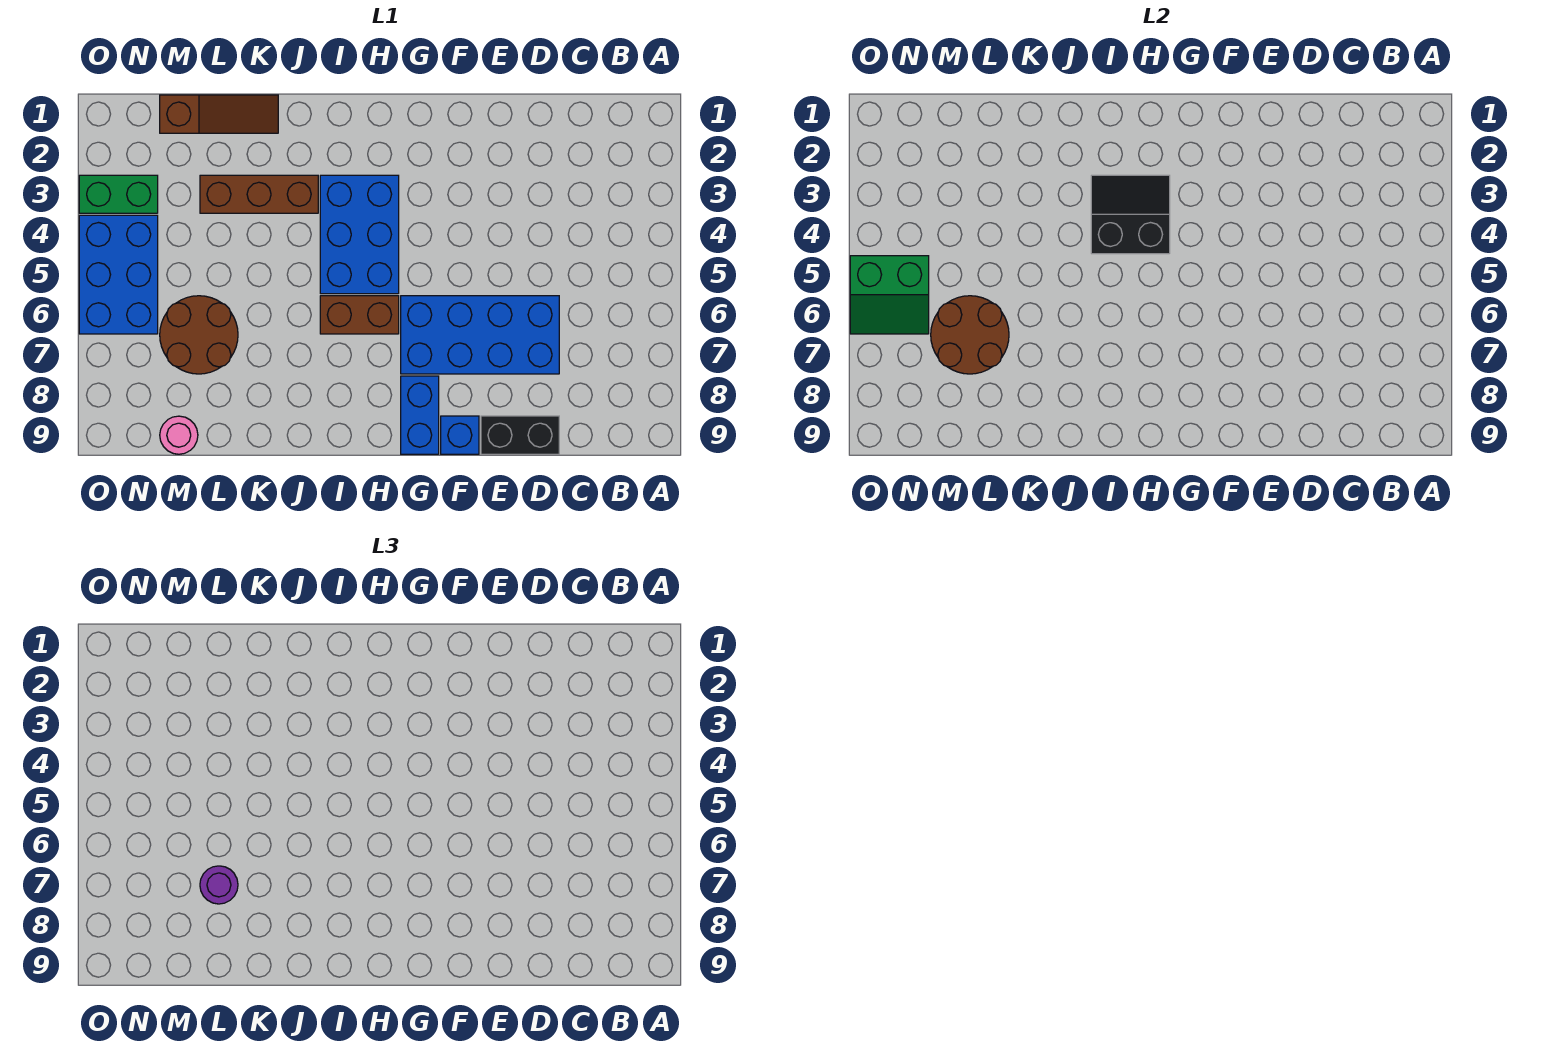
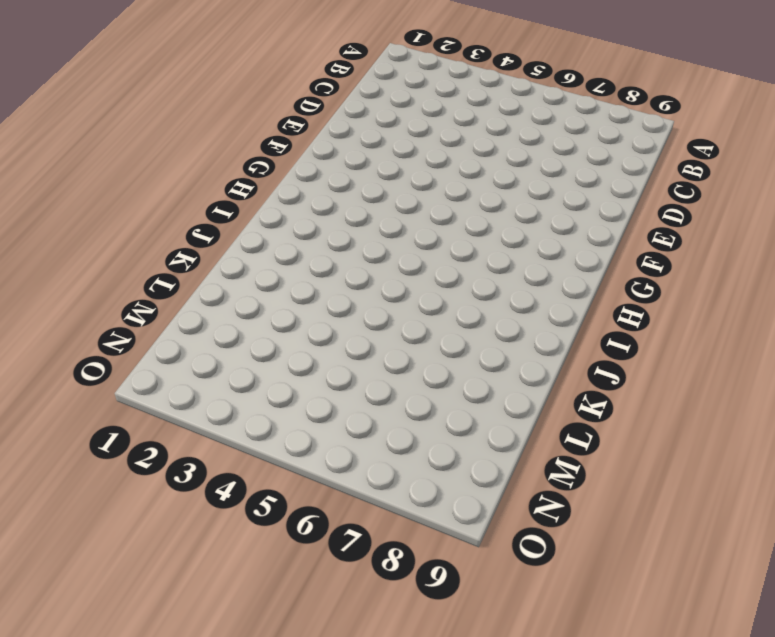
none -> blue 2x4 brick [401,296,559,374]
none -> black 1x2 brick [481,416,559,454]
none -> blue 1x1 brick [441,416,479,454]

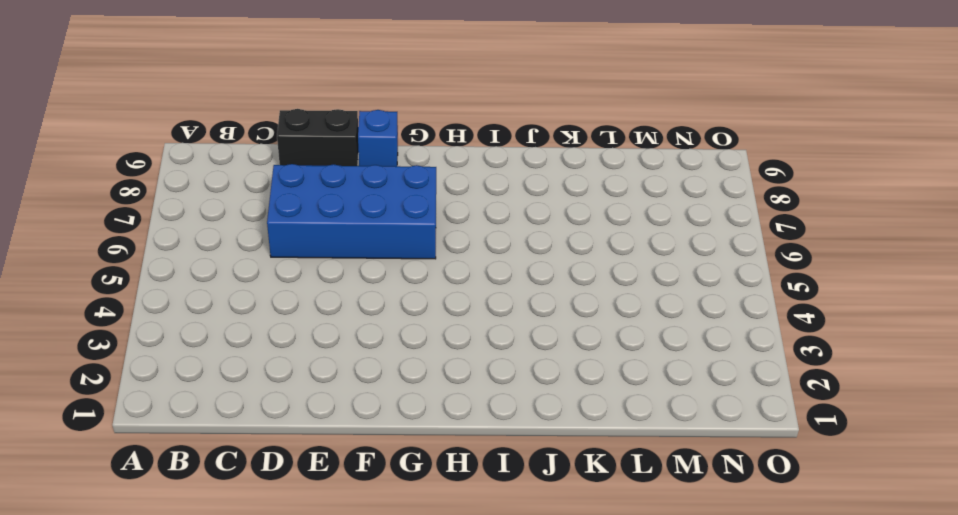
none -> blue 1x2 brick [401,376,439,454]
none -> blue 2x3 brick [320,175,399,294]
none -> brown 1x2 brick [320,296,399,334]

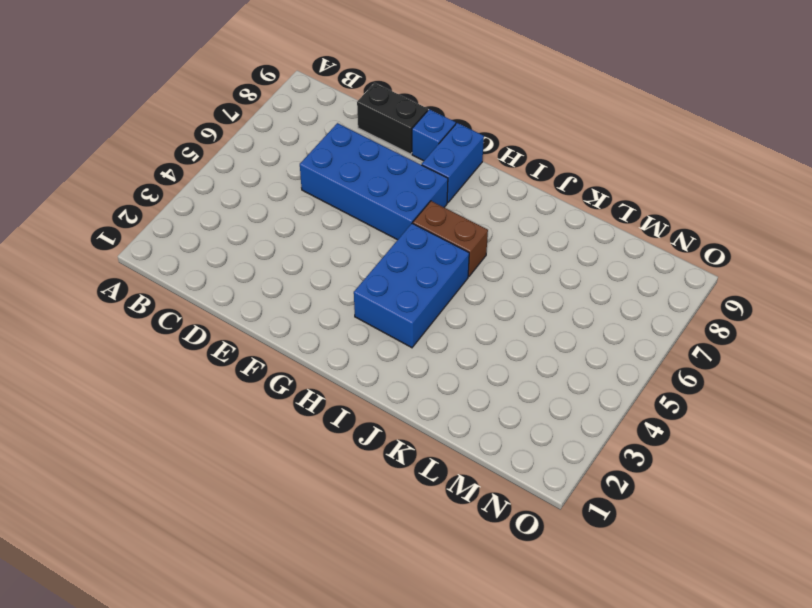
none -> brown 1x3 brick [200,175,318,213]
none -> brown 1x3 slope [160,95,278,133]
none -> brown 2x2 round brick [160,296,238,374]

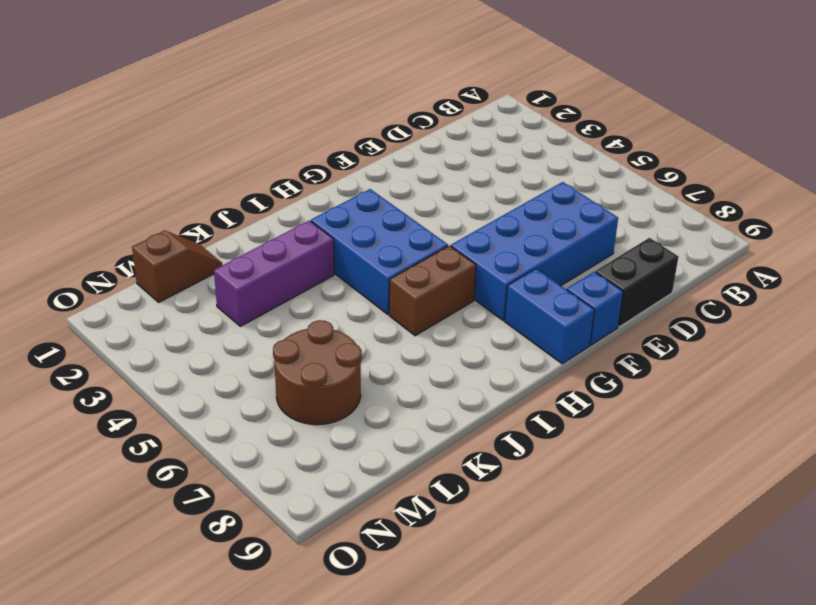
purple 1x3 brick [214,220,334,326] -> brown 1x3 brick [200,175,318,213]
brown 1x2 slope [132,231,222,302] -> brown 1x3 slope [160,95,278,133]
none -> pink 1x1 round brick [160,416,198,454]
none -> green 1x2 brick [79,175,158,213]
none -> blue 2x3 brick [79,215,158,334]

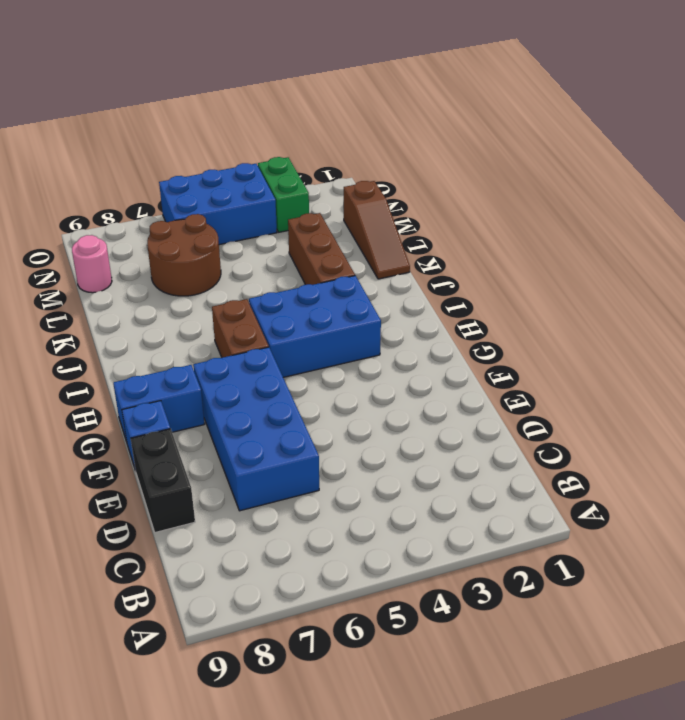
none -> black 2x2 slope [1091,175,1170,254]
none -> brown 2x2 round brick [931,296,1009,374]
none -> green 2x2 slope [850,256,929,334]

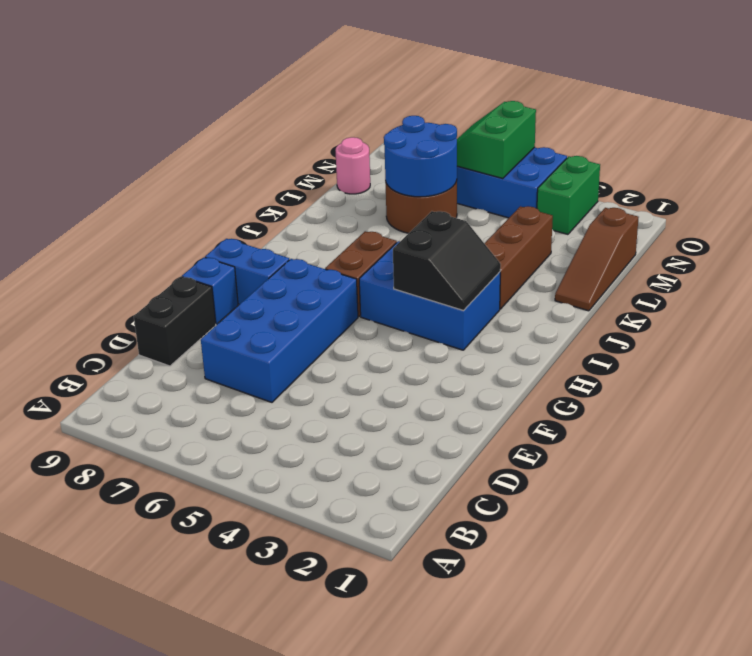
blue 2x2 round brick [384,116,457,197] -> brown 2x2 round brick [931,296,1009,374]
none -> purple 1x1 round brick [200,866,238,904]

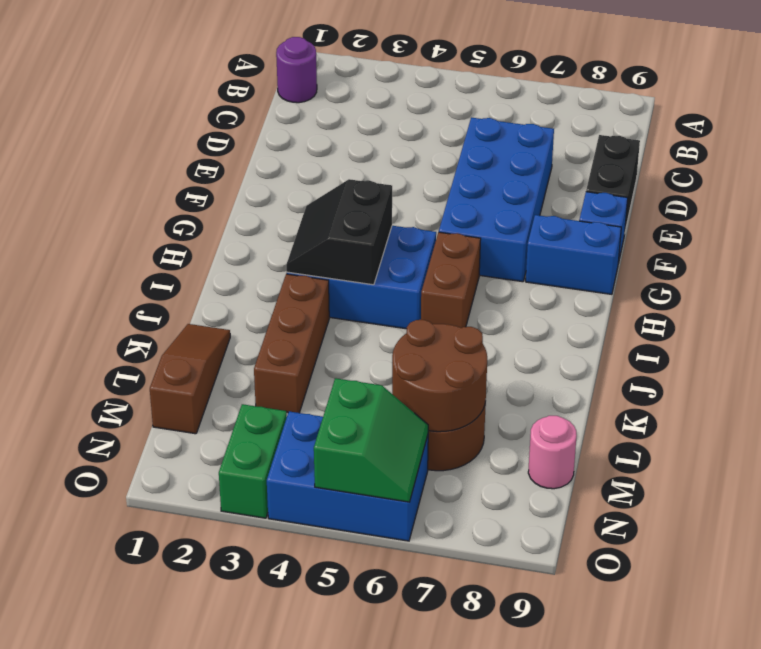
purple 1x1 round brick [276,37,317,103] -> purple 1x1 round brick moved to [200,866,238,904]

